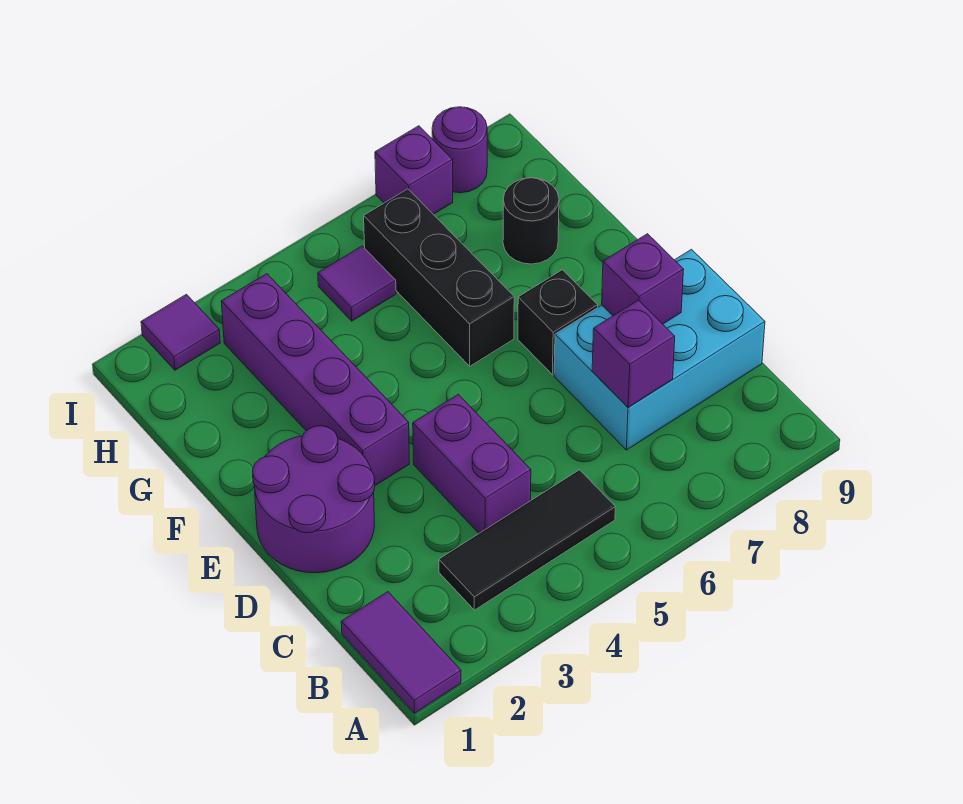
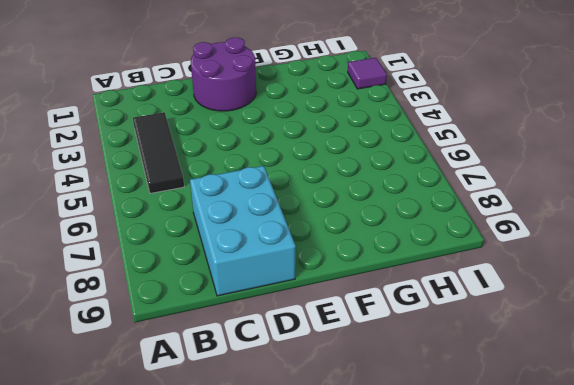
none -> purple 1x2 tile [341,592,461,713]
none -> purple 1x2 brick [413,394,531,533]
none -> purple 1x4 brick [221,274,410,486]

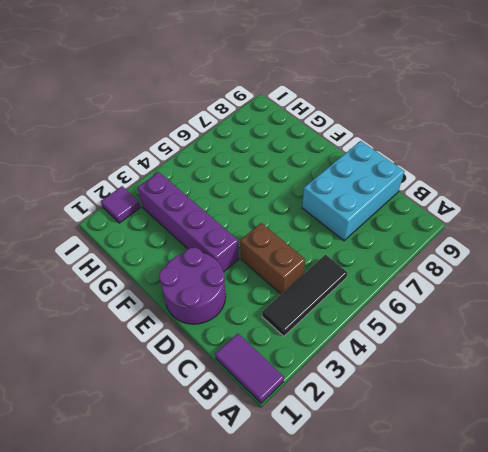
brown 1x2 brick [240,223,305,294] -> purple 1x2 brick [413,394,531,533]
none -> black 1x1 brick [518,270,598,375]
none -> black 1x3 brick [364,189,514,366]
none -> black 1x1 round brick [503,178,559,264]

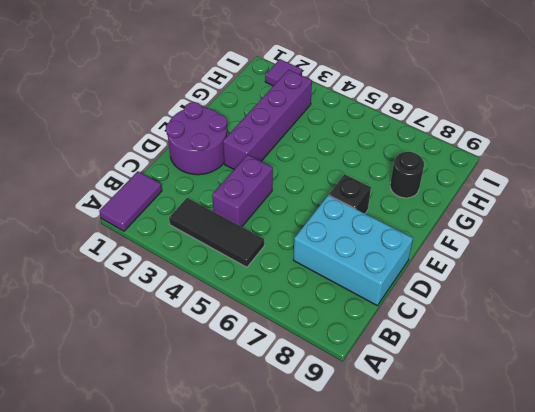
none -> black 1x3 brick [364,189,514,366]
none -> purple 1x1 tile [318,246,396,321]
none -> purple 1x1 brick [375,126,453,214]

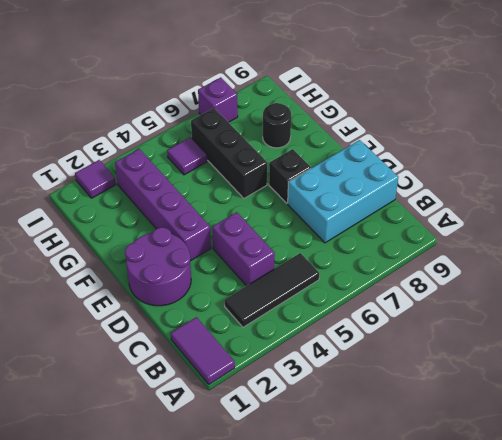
none -> purple 1x1 round brick [432,107,487,193]
none -> purple 1x1 brick [592,300,675,408]
none -> purple 1x1 brick [602,234,684,324]

